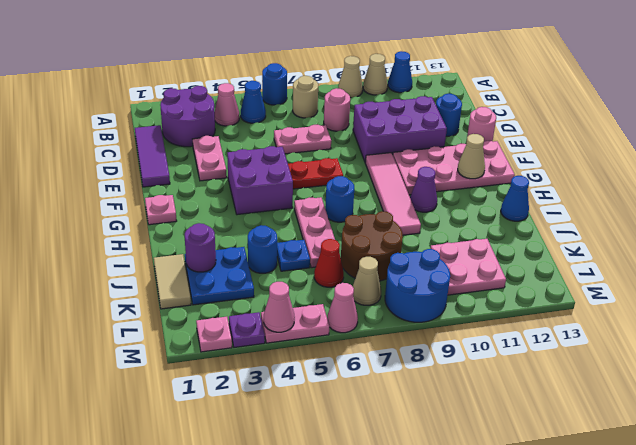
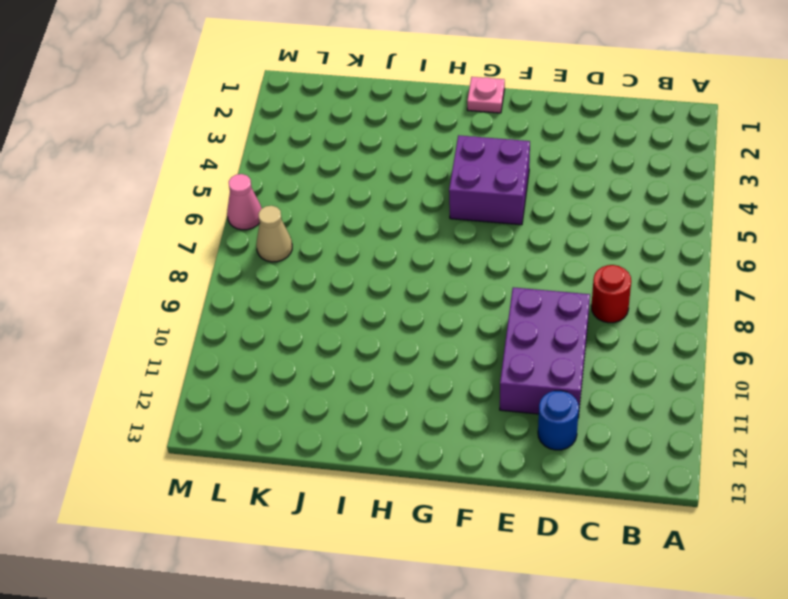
red 1x1 round brick [591,265,631,323] -> pink 1x1 round brick [324,88,350,131]
none -> blue 1x1 round brick [262,63,287,105]
none -> tan 1x1 cone [338,56,363,98]
none -> tan 1x1 cone [363,54,388,95]
none -> blue 1x1 cone [388,51,412,93]

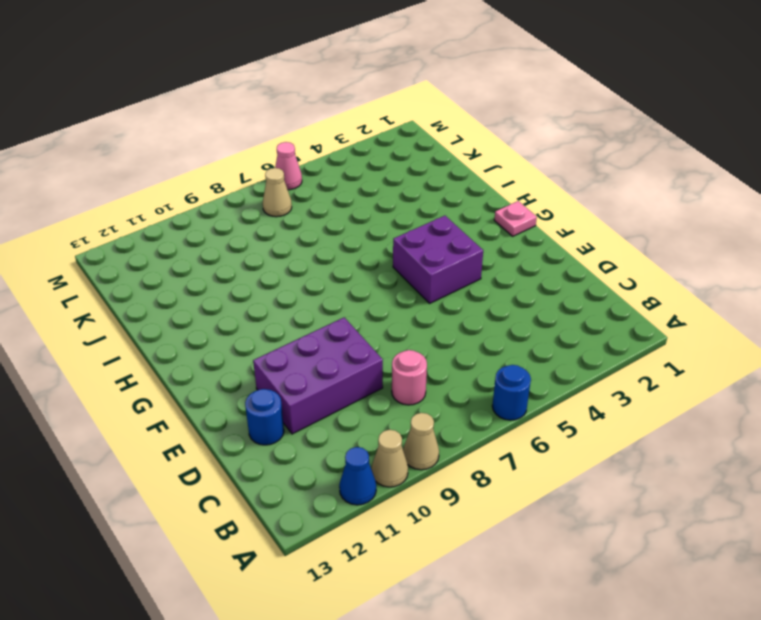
none -> purple 2x2 round brick [160,86,215,147]
none -> pink 1x1 cone [215,83,239,126]
none -> blue 1x1 cone [241,81,266,123]
none -> tan 1x1 round brick [293,76,318,118]

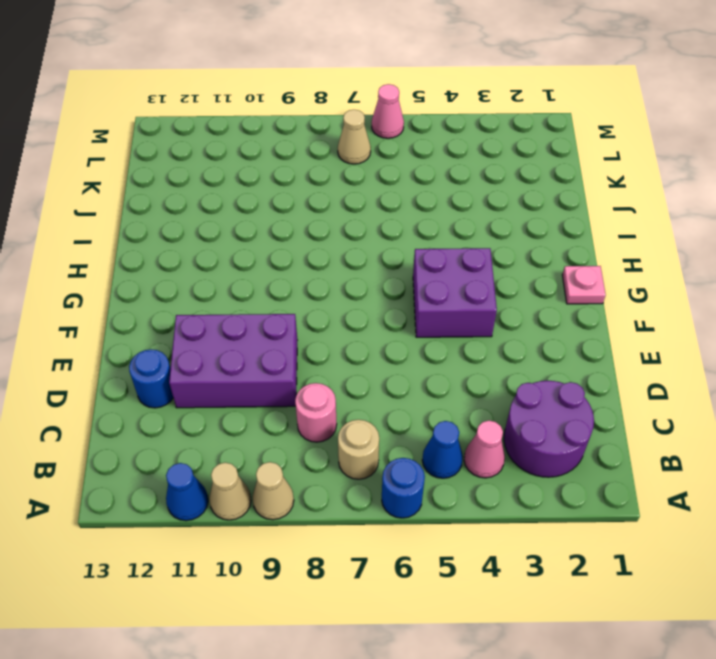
none -> purple 1x3 tile [135,125,170,187]
none -> pink 1x2 plate [193,136,227,181]
none -> pink 1x2 plate [274,125,331,154]
none -> pink 1x1 round brick [467,107,496,142]

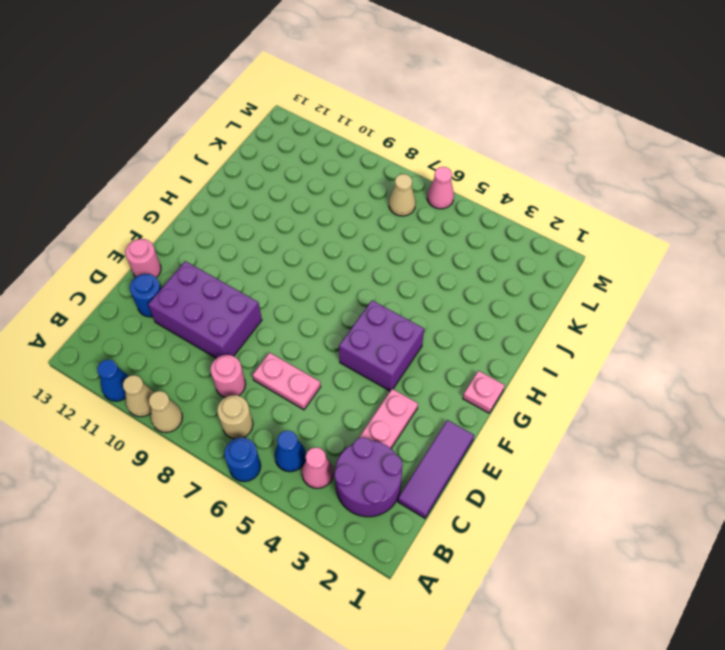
none -> red 1x2 plate [288,158,343,189]
none -> pink 1x4 tile [365,153,421,235]
none -> pink 2x4 plate [393,141,515,195]
none -> pink 1x3 plate [294,197,335,268]

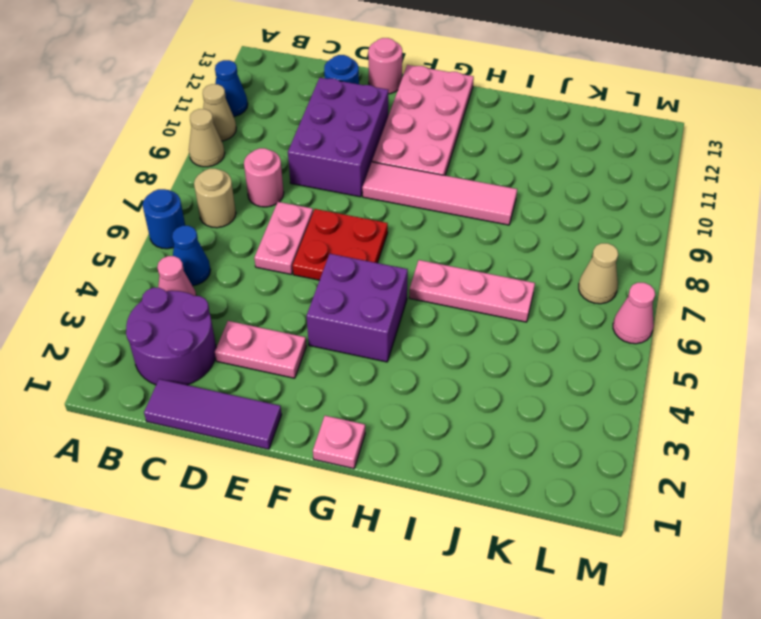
red 2x2 plate [293,209,388,280] -> red 1x2 plate [288,158,343,189]
none -> blue 1x1 round brick [325,176,354,222]
none -> purple 1x1 cone [410,167,437,212]
none -> blue 1x1 cone [501,176,529,221]
none -> tan 1x2 tile [154,254,191,309]

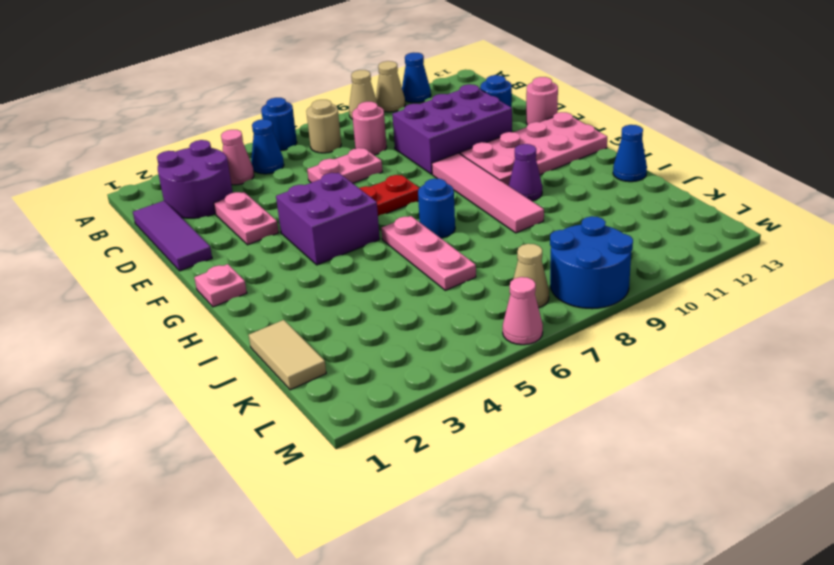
none -> blue 2x2 plate [185,247,254,305]
none -> blue 1x1 round brick [248,225,277,273]
none -> blue 1x1 plate [277,240,310,271]
none -> brown 2x2 round brick [341,211,403,281]

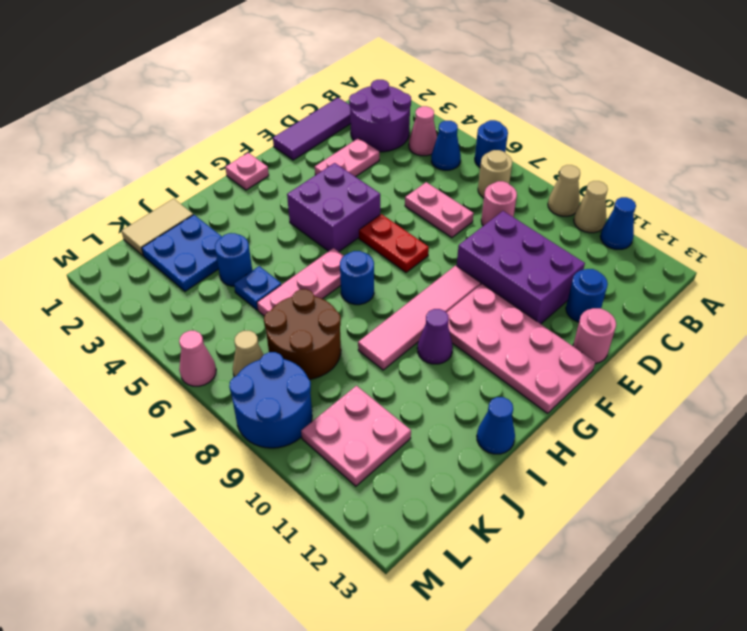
none -> red 1x1 cone [314,239,344,287]
none -> pink 1x1 plate [196,317,232,352]
none -> purple 1x1 plate [229,312,265,347]
none -> pink 1x2 plate [261,304,329,343]

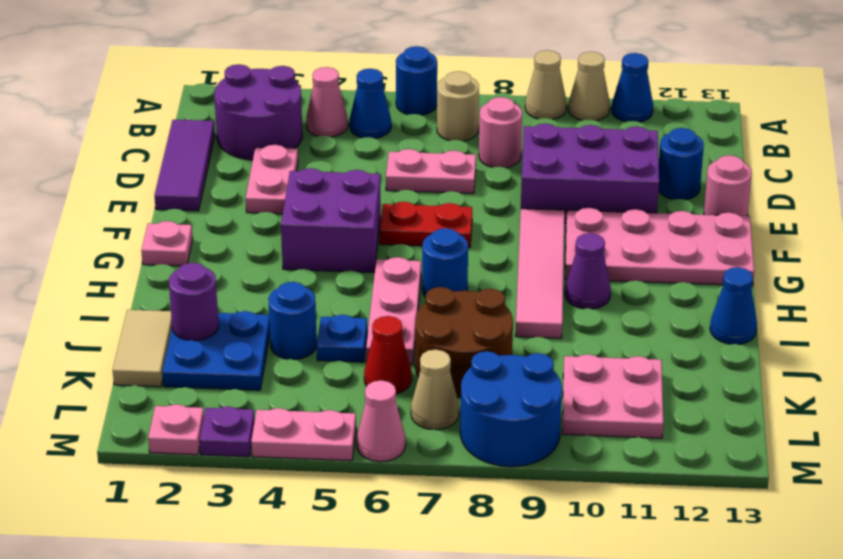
none -> tan 1x1 cone [458,134,485,179]
none -> pink 1x1 cone [264,282,295,332]

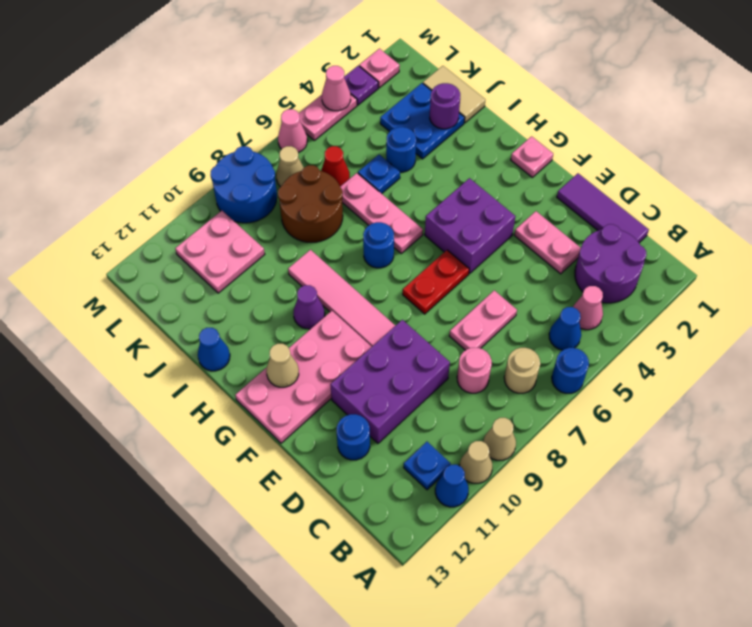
blue 1x1 plate [404,442,451,490] -> none
none -> pink 1x1 round brick [467,107,496,142]

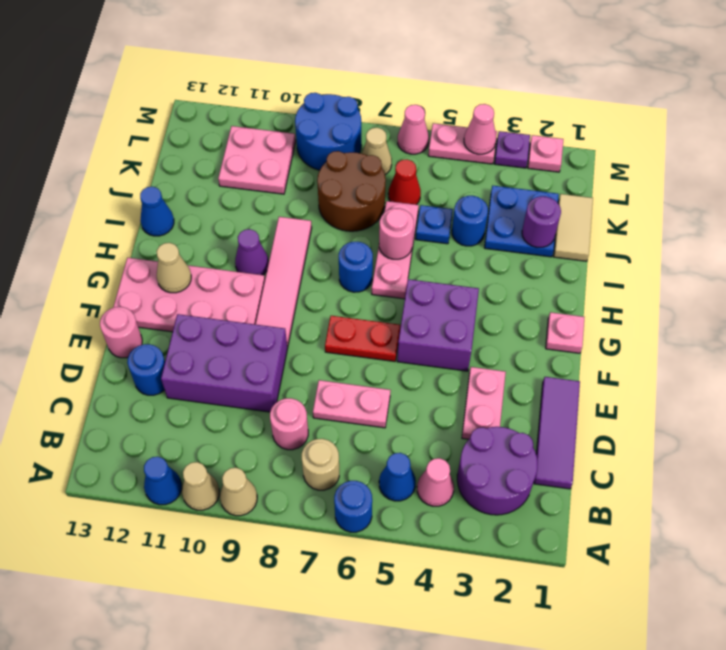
pink 1x1 round brick [379,208,414,259] -> none

